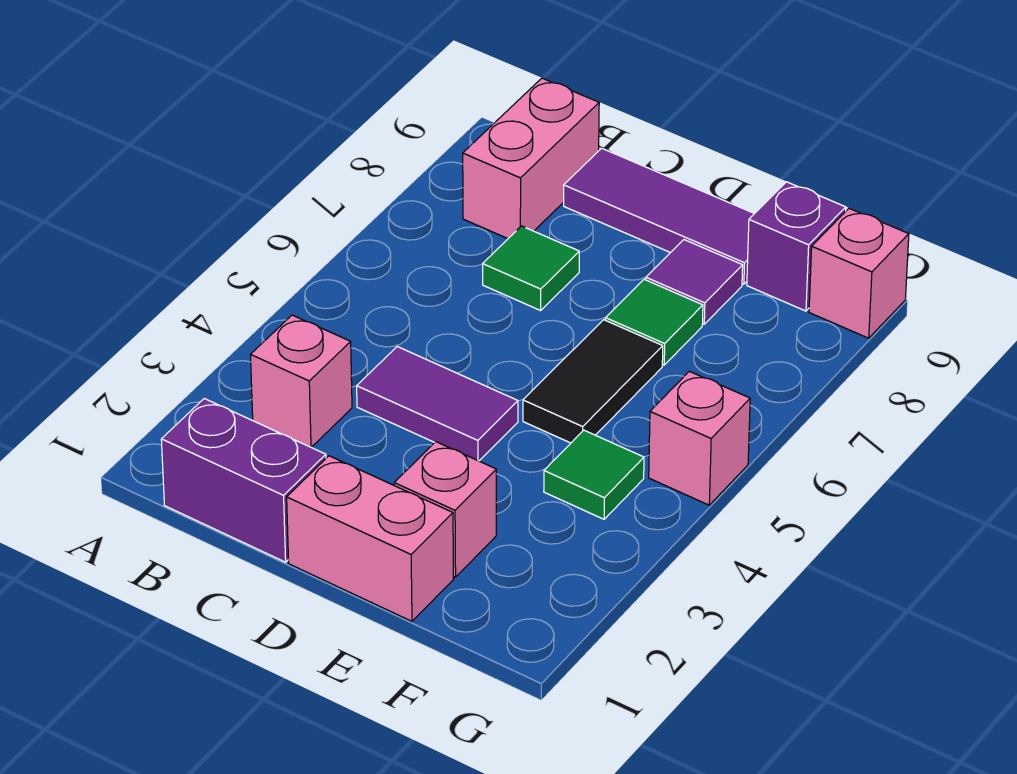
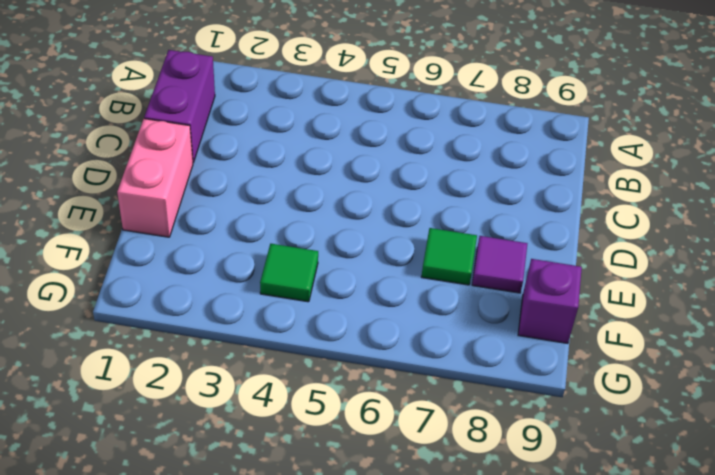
none -> pink 1x1 brick [251,315,352,447]
none -> pink 1x2 brick [463,78,599,239]
none -> purple 1x2 tile [357,347,518,461]

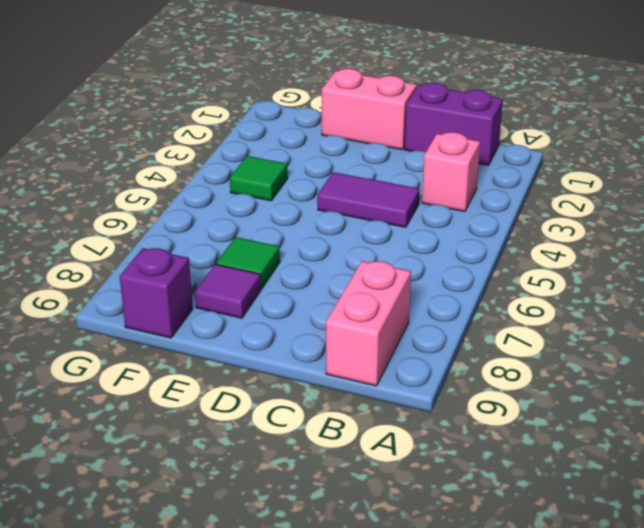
none -> green 1x1 tile [483,226,579,311]
none -> purple 1x3 tile [564,148,755,284]
none -> pink 1x1 brick [394,442,496,577]

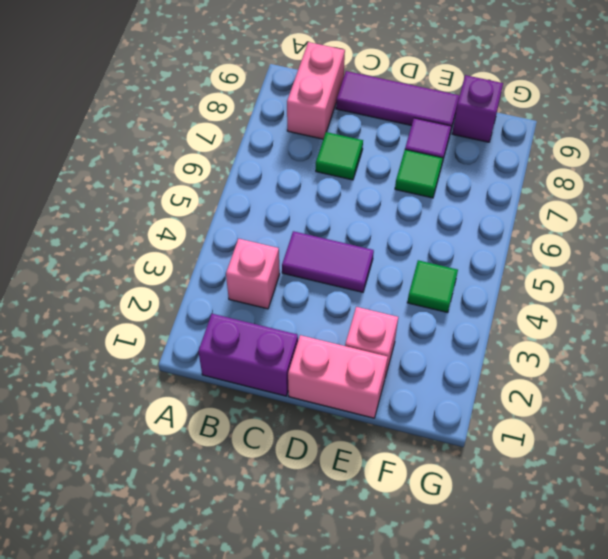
none -> black 1x2 tile [523,320,663,443]
none -> pink 1x1 brick [649,371,750,505]
none -> pink 1x1 brick [809,208,909,338]

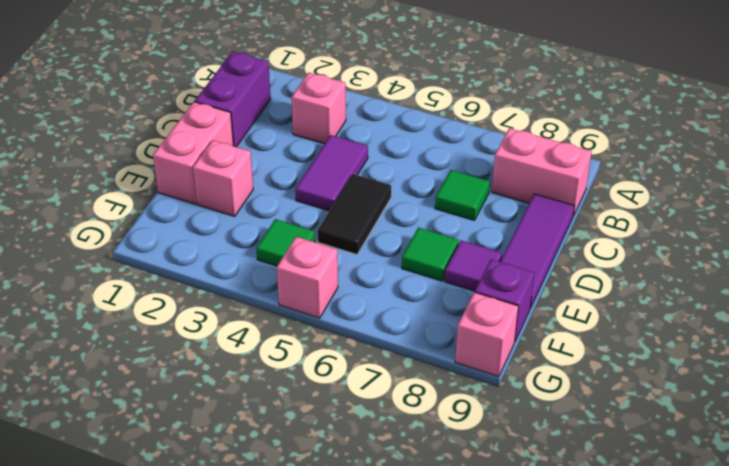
black 1x2 tile [317,174,391,255] -> black 1x2 tile turned to [523,320,663,443]

